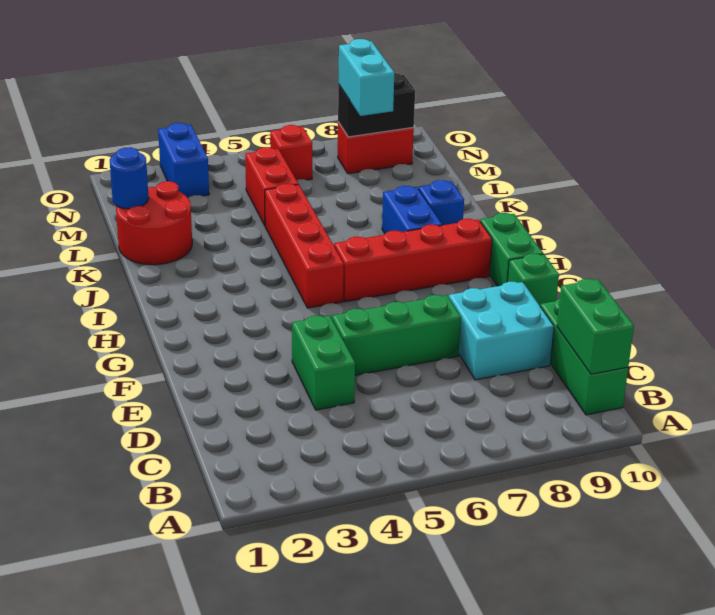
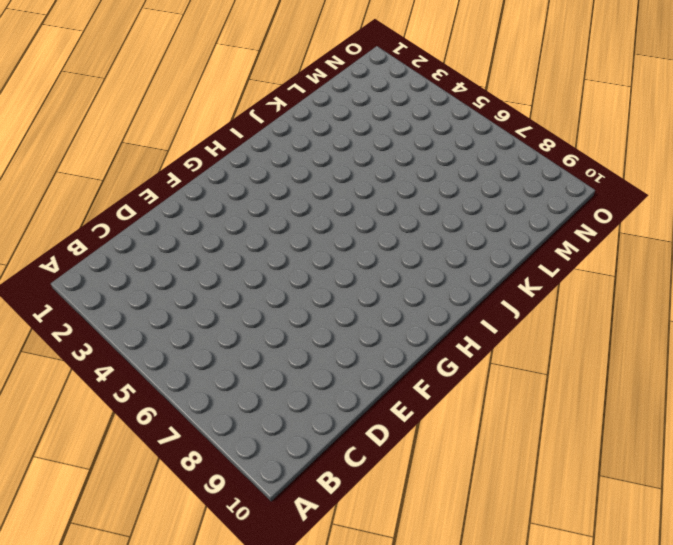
none -> green 1x3 brick [540,298,628,415]
none -> green 1x2 brick [292,316,355,410]
none -> cyan 2x2 brick [449,282,554,380]

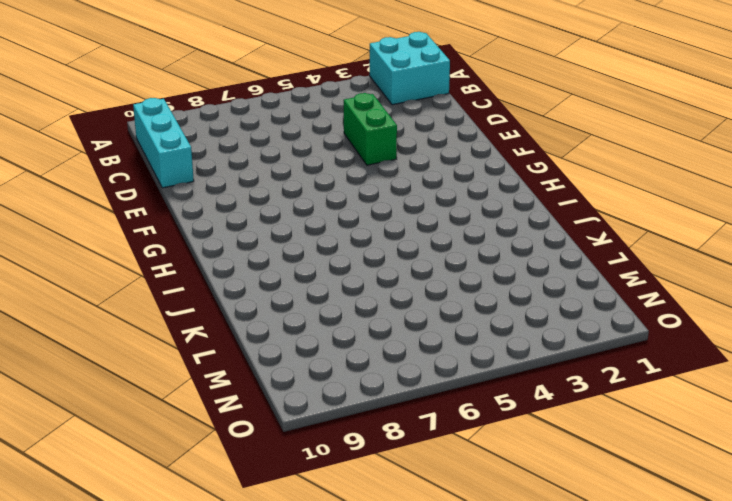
cyan 2x2 brick [370,32,450,105] -> cyan 2x2 brick moved to [449,282,554,380]
cyan 1x3 brick [133,98,194,188] -> green 1x3 brick [540,298,628,415]
none -> green 1x3 brick [332,295,461,375]
none -> green 1x1 brick [507,254,559,306]
none -> green 1x2 brick [480,213,543,286]

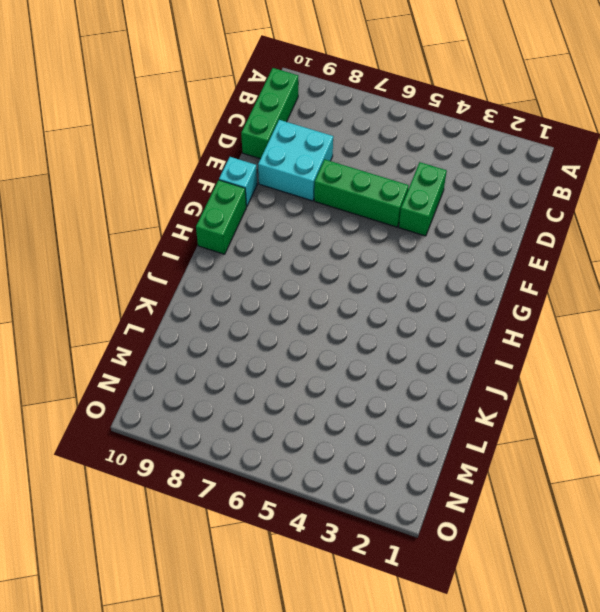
cyan 1x1 brick [219,157,257,207] -> green 1x1 brick [507,254,559,306]
none -> red 1x4 brick [265,184,344,308]
none -> red 1x4 brick [334,219,492,302]
none -> blue 1x2 brick [382,186,442,233]

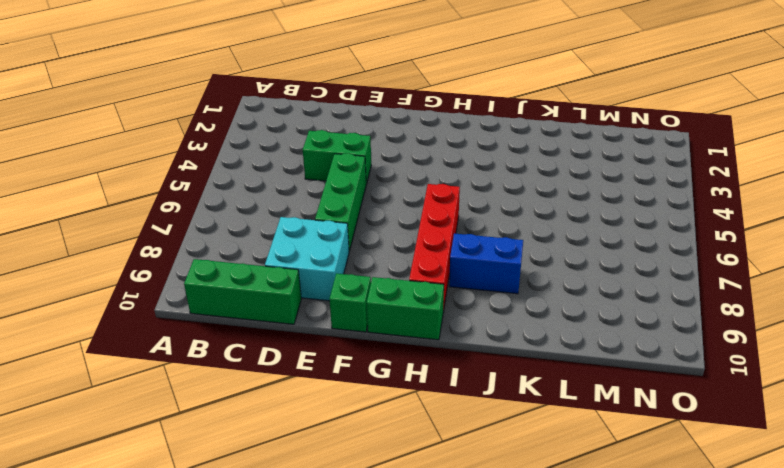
none -> red 1x4 brick [265,184,344,308]
none -> blue 1x1 brick [418,180,464,225]
none -> red 2x2 round brick [116,181,192,265]

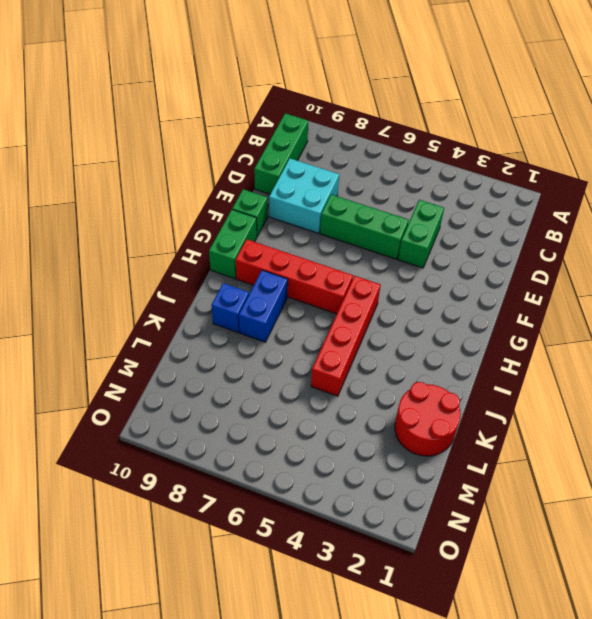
none -> red 1x2 brick [245,147,298,225]
none -> blue 1x2 brick [158,123,209,198]
none -> red 1x1 brick [270,125,312,180]

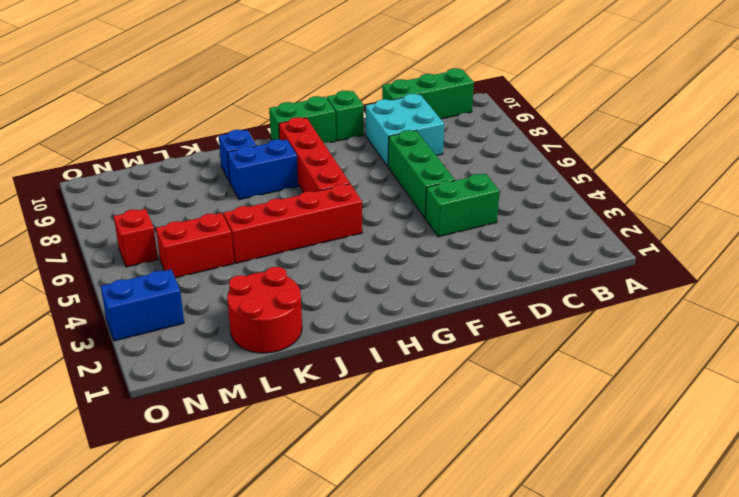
none -> red 1x2 brick [338,122,414,174]
none -> green 1x2 brick [557,279,634,374]
none -> blue 1x1 round brick [110,147,149,209]

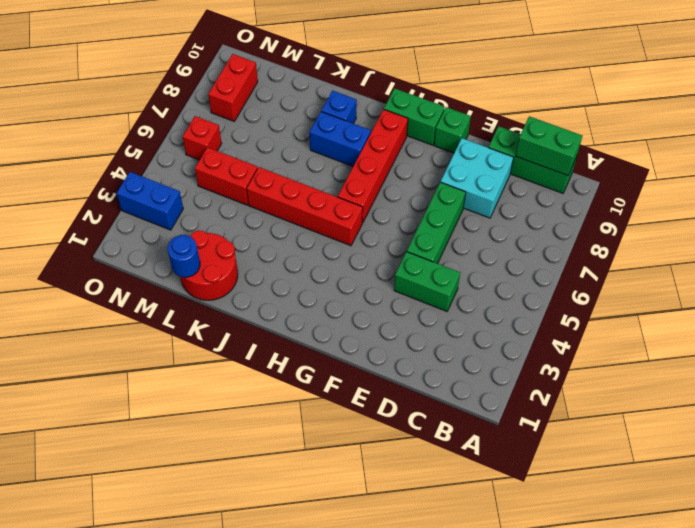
none -> black 1x2 brick [338,73,415,137]
none -> cyan 1x2 brick [338,39,394,116]

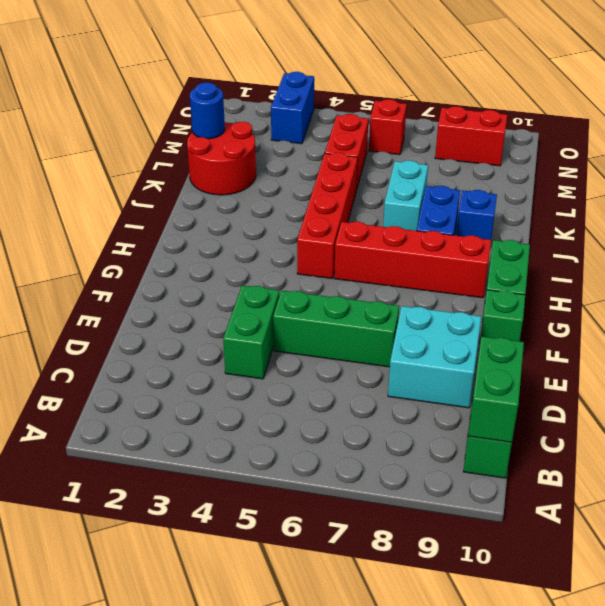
cyan 1x2 brick [383,161,428,231] -> cyan 1x2 brick moved to [338,39,394,116]
none -> black 1x2 brick [338,73,415,137]

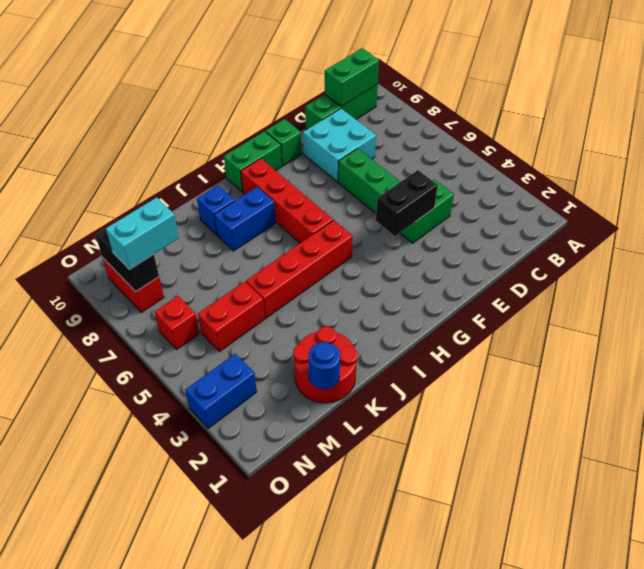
black 1x2 brick [376,170,438,236] -> none

